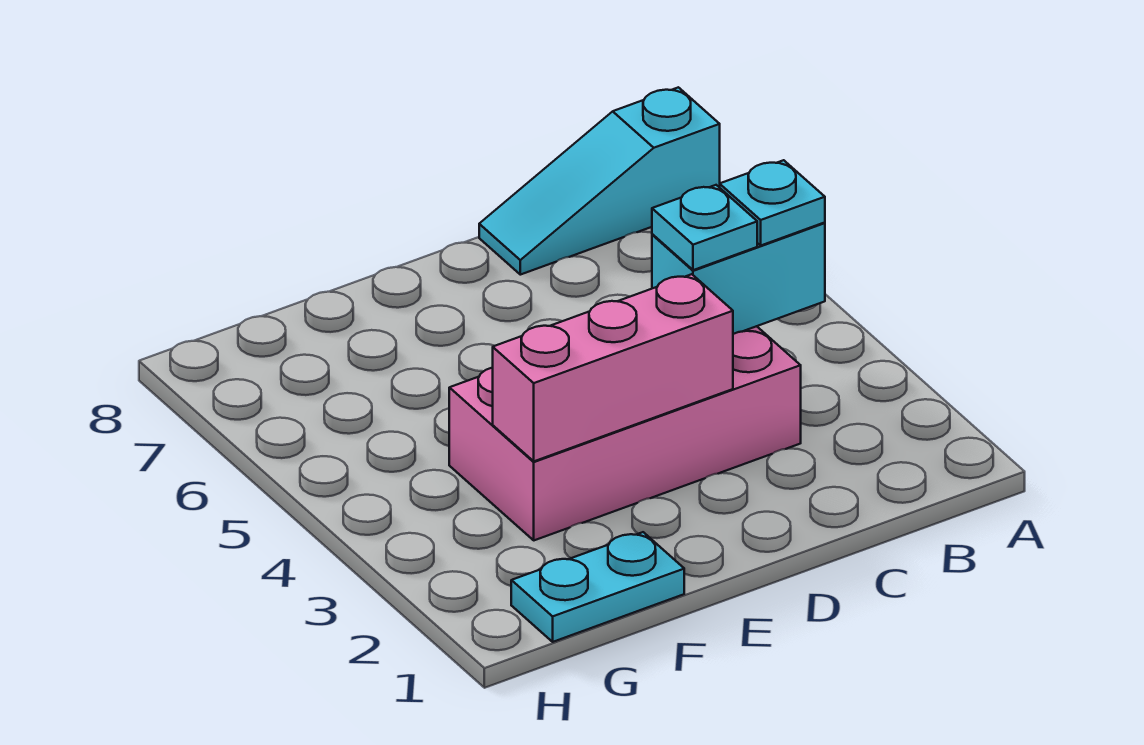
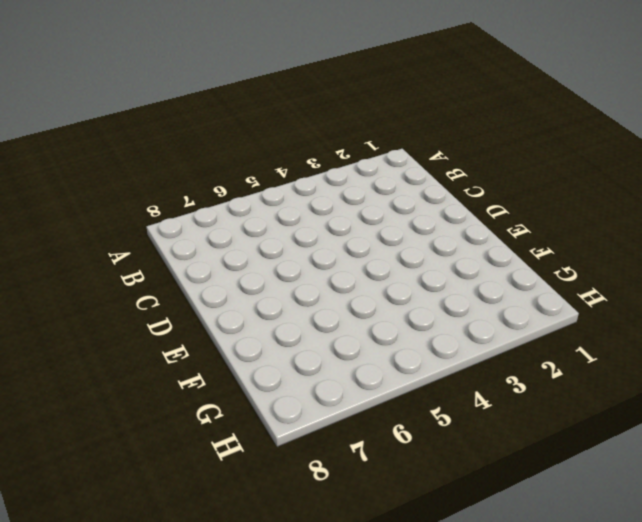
none -> cyan 1x3 slope [479,87,720,275]
none -> pink 2x4 brick [449,326,801,540]

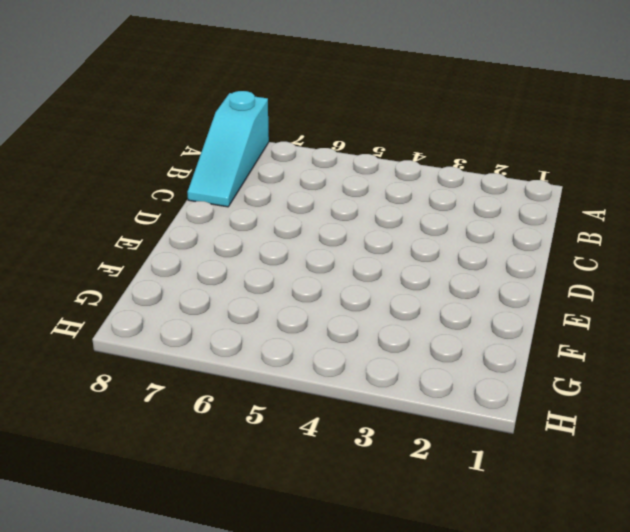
none -> pink 2x4 brick [449,326,801,540]
none -> cyan 1x2 plate [511,532,684,642]

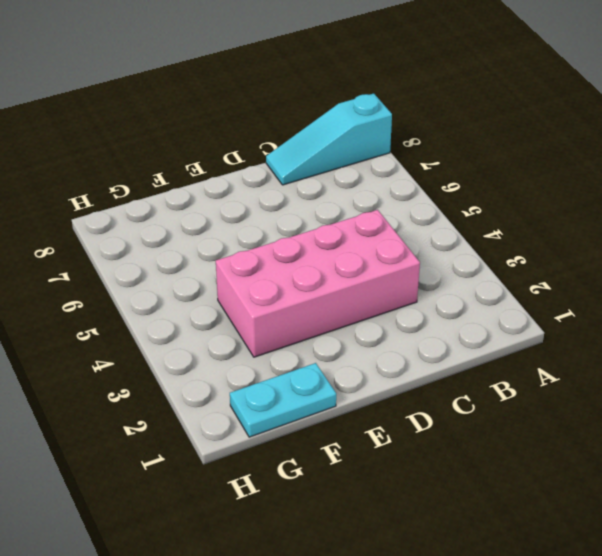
none -> cyan 1x2 brick [652,223,825,334]
none -> pink 1x3 brick [493,274,733,461]

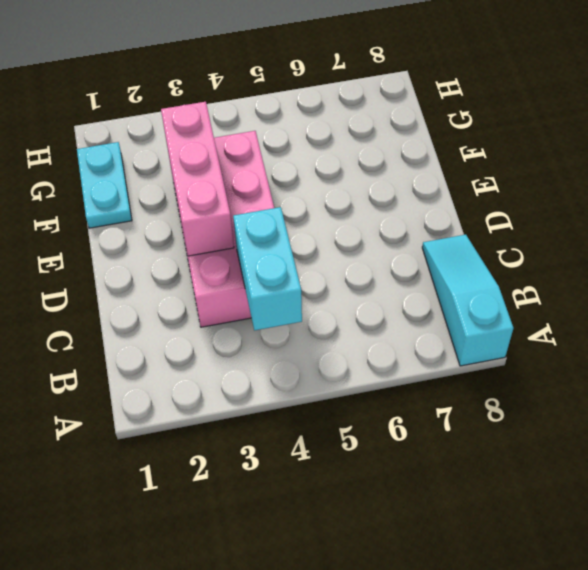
none -> cyan 1x1 plate [720,160,825,245]
none -> cyan 1x1 plate [652,185,757,270]

